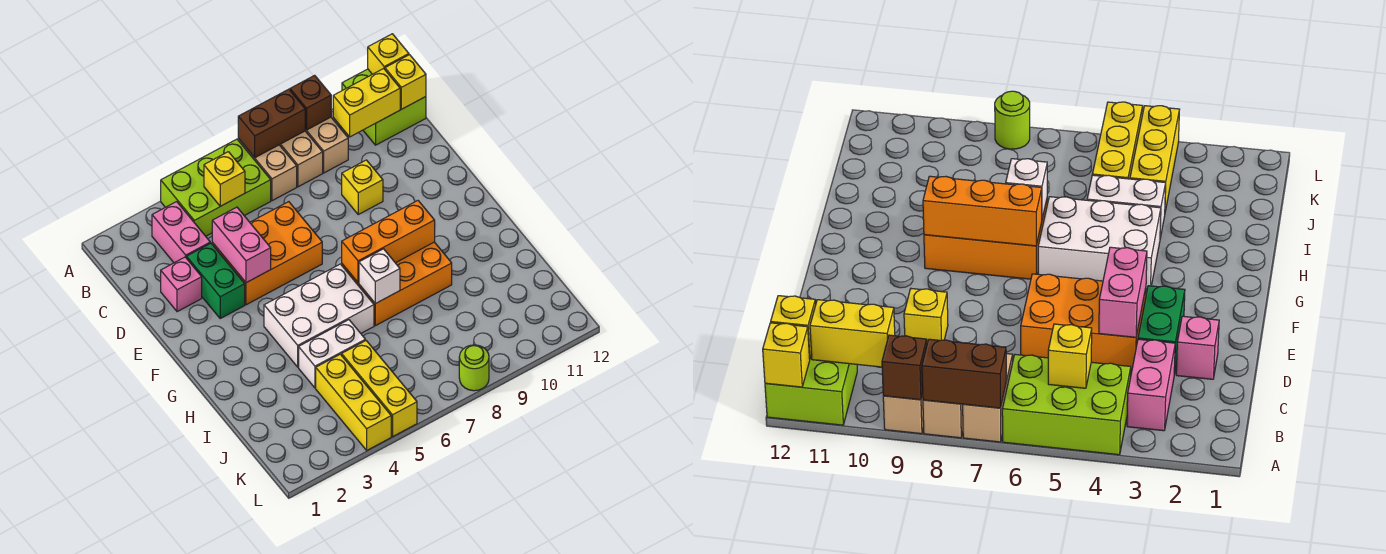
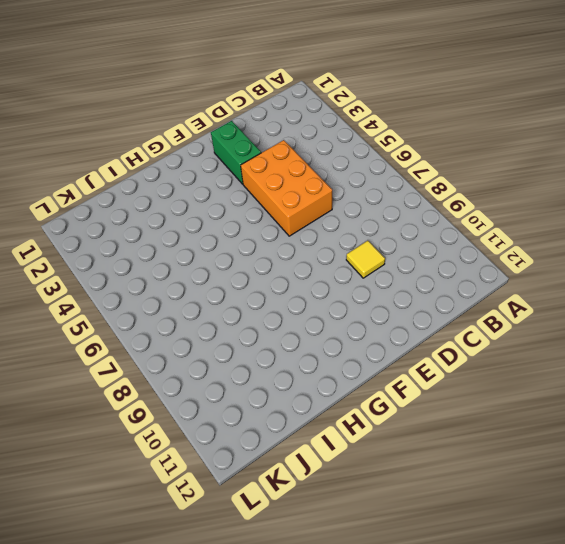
yellow 1x1 tile [346,241,385,278] -> yellow 1x1 brick [342,160,383,214]
green 1x2 brick [211,121,261,184] -> green 1x2 brick turned to [187,243,245,318]
none -> lime 2x3 brick [161,139,271,236]
none -> tan 1x2 brick [238,139,297,201]
none -> tan 1x2 brick [280,131,323,187]

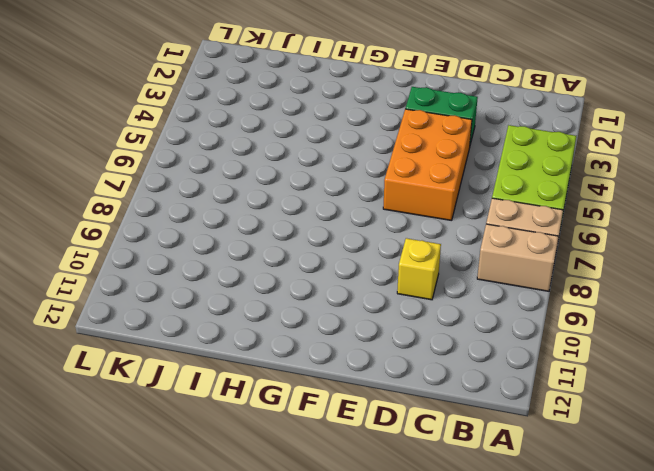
none -> tan 1x2 brick [305,117,348,173]
none -> lime 2x2 brick [342,69,426,145]
none -> pink 1x2 brick [152,202,210,263]

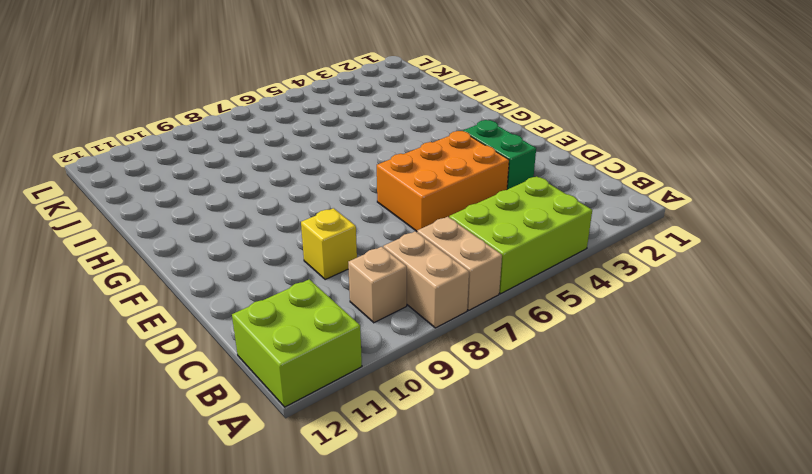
tan 1x1 brick [348,247,407,323] -> tan 1x2 brick [305,117,348,173]
none -> pink 1x2 brick [152,202,210,263]
none -> pink 1x1 brick [161,257,202,312]
none -> white 2x3 brick [264,264,374,367]

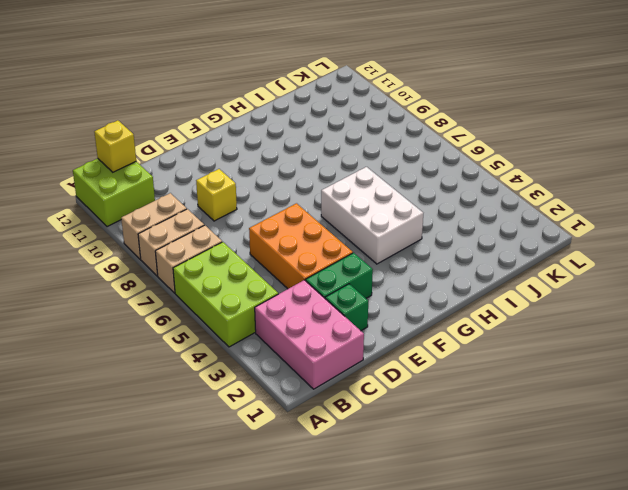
pink 2x3 brick [255,280,364,389] -> pink 1x2 brick [152,202,210,263]
green 1x1 brick [325,284,368,331] -> pink 1x1 brick [161,257,202,312]
none -> orange 2x3 brick [342,242,452,326]
none -> white 1x2 brick [299,320,365,388]
none -> yellow 1x3 brick [316,354,391,450]

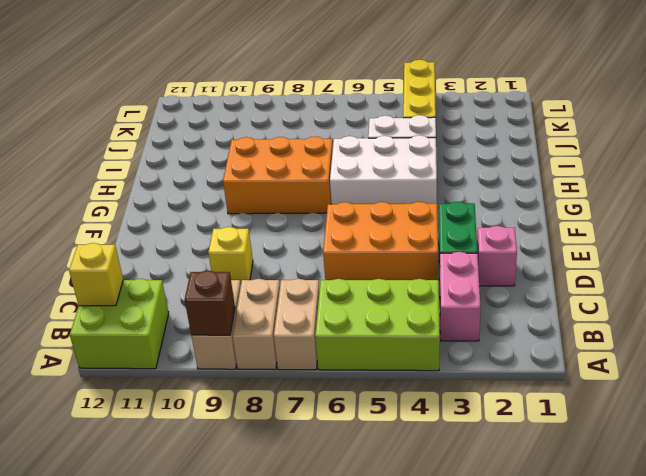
none -> yellow 1x3 brick [342,341,417,437]
none -> lime 1x1 round brick [459,345,489,391]
none -> brown 1x2 brick [238,89,305,158]

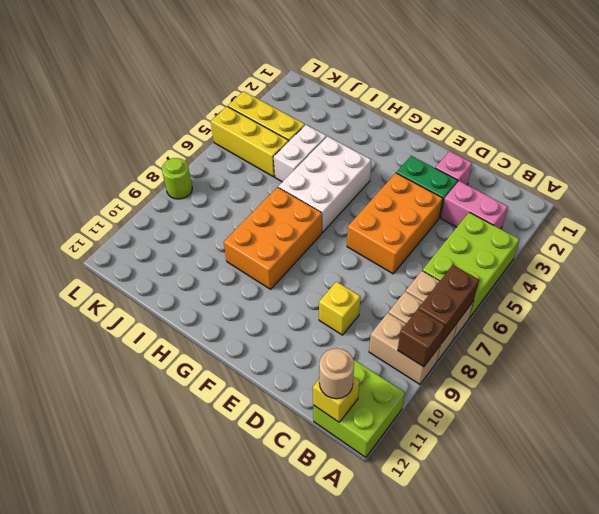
tan 1x1 round brick [319,348,354,399] -> none
none -> yellow 1x1 brick [368,34,409,74]
none -> yellow 1x1 brick [204,152,245,206]
none -> yellow 1x2 brick [333,68,400,137]

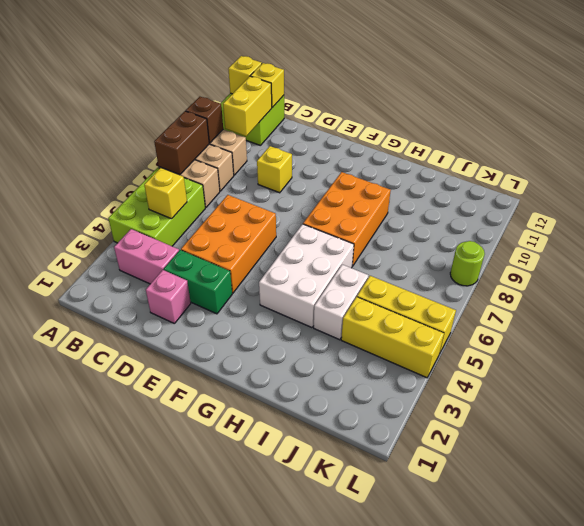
none -> pink 1x2 brick [212,207,271,283]
none -> orange 1x3 brick [342,201,435,283]
none -> white 1x1 brick [359,249,400,304]

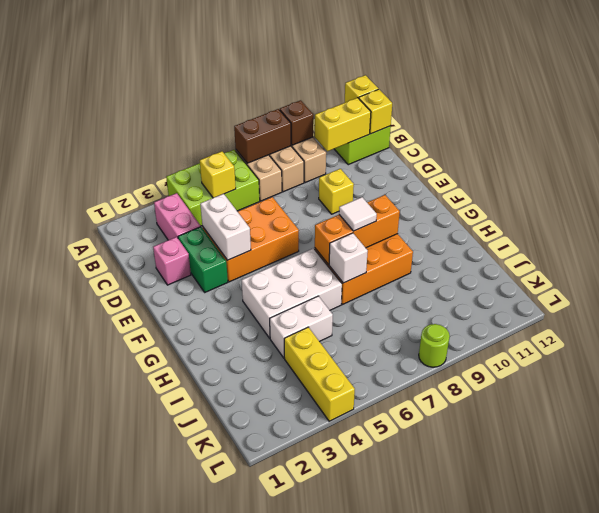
white 1x2 brick [200,194,251,260] -> pink 1x2 brick [212,207,271,283]
white 1x1 tile [339,197,377,231] -> none
none -> yellow 1x3 brick [342,341,417,437]

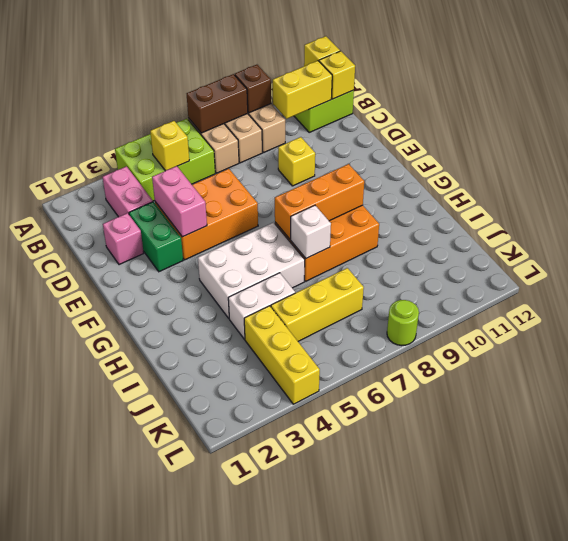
yellow 1x3 brick [271,268,364,341] -> yellow 1x3 brick turned to [342,341,417,437]

